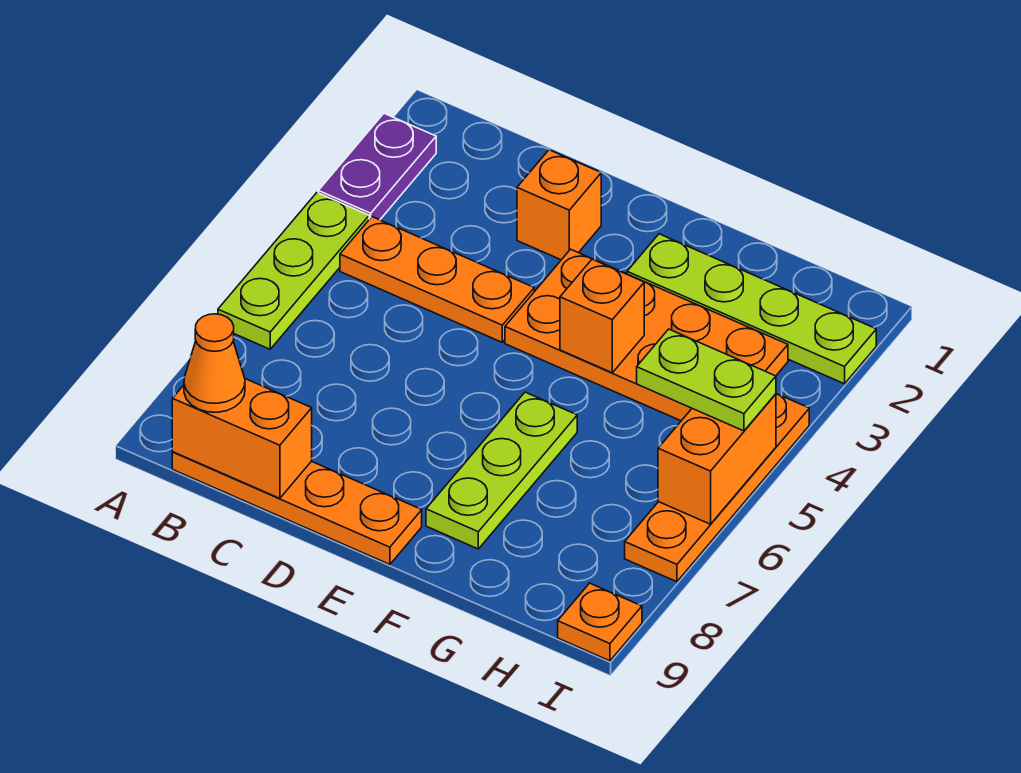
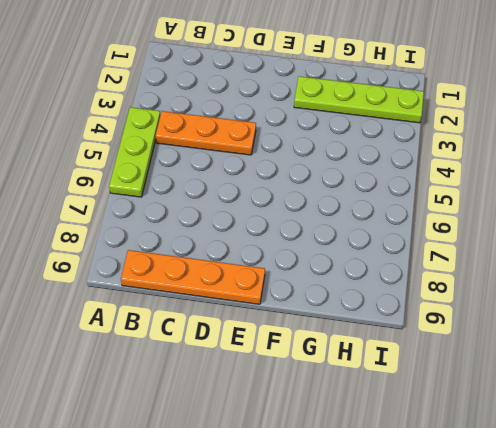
none -> purple 1x2 plate [318,114,436,220]
none -> orange 1x1 brick [517,150,601,260]
none -> orange 2x4 plate [505,249,788,421]

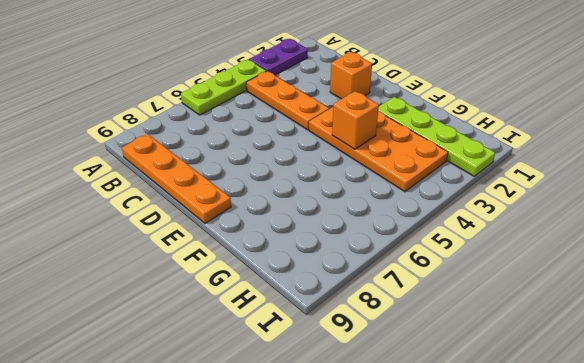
none -> lime 1x3 plate [426,392,577,549]
none -> orange 1x4 plate [625,394,809,582]
none -> orange 1x1 plate [558,583,642,661]

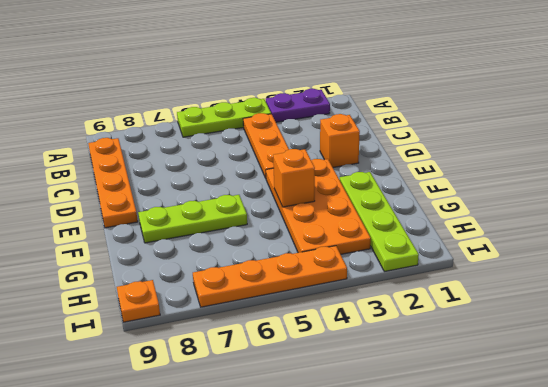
none -> orange 1x2 brick [172,379,312,498]
none -> orange 1x2 brick [658,394,776,524]
none -> orange 1x1 cone [184,314,245,412]

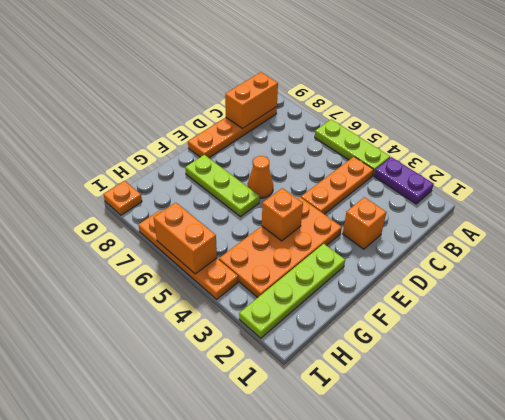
orange 1x1 cone [248,156,273,198] -> orange 1x1 cone moved to [184,314,245,412]
none -> lime 1x2 plate [637,329,776,431]

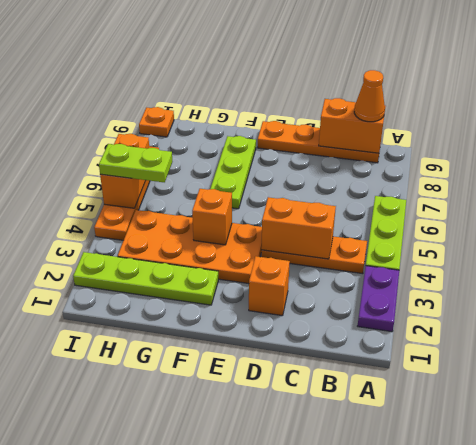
orange 1x2 brick [261,197,336,259] -> none

